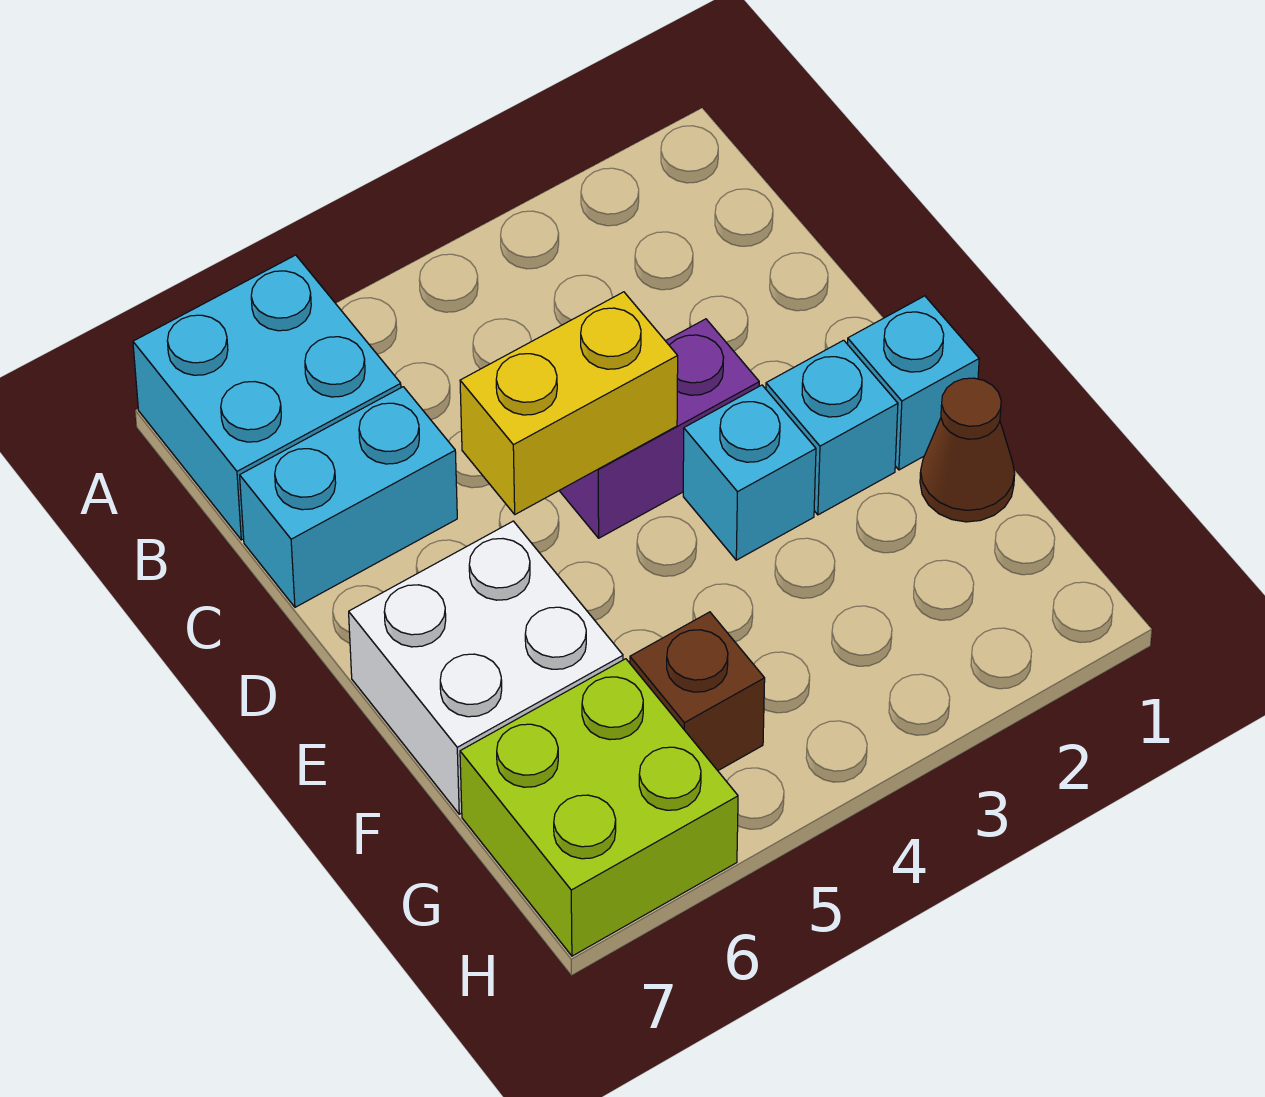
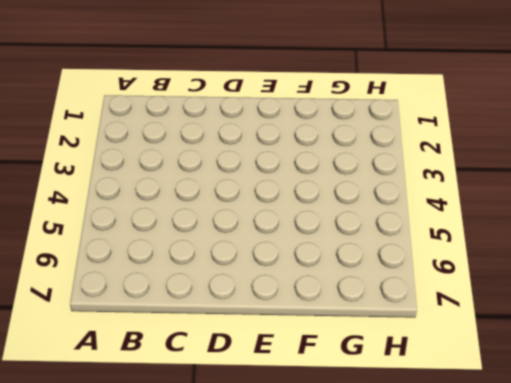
none -> cyan 2x2 brick [133,255,401,540]
none -> cyan 1x2 brick [240,387,457,607]

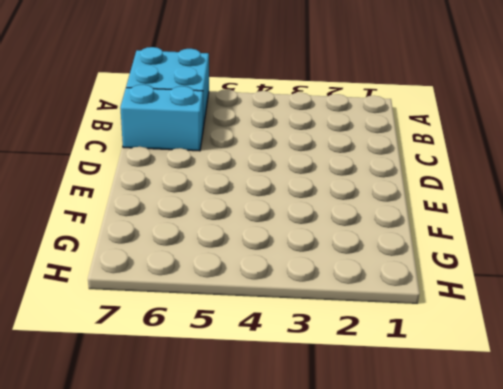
none -> purple 1x2 brick [559,319,759,538]
none -> cyan 1x1 brick [847,296,979,470]

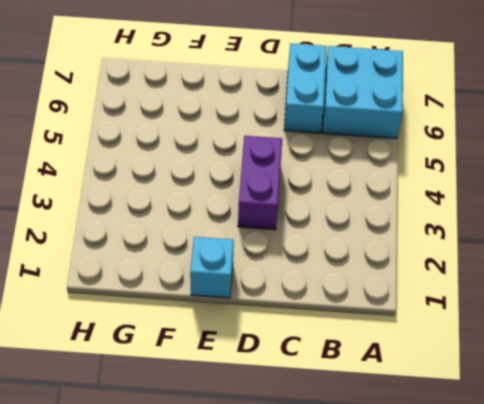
none -> cyan 1x1 brick [766,340,898,515]
none -> cyan 1x1 brick [683,385,816,560]

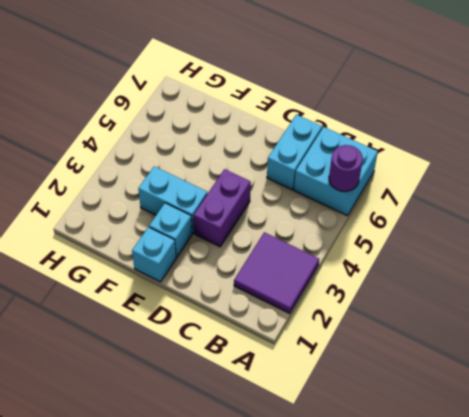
purple 2x2 tile [234,232,319,313] -> none
purple 1x1 round brick [329,145,363,191] -> none
cyan 1x2 brick [138,166,207,233] -> cyan 1x1 brick [683,385,816,560]
none -> white 2x2 brick [349,521,623,814]
none -> brown 1x1 cone [920,378,1015,522]

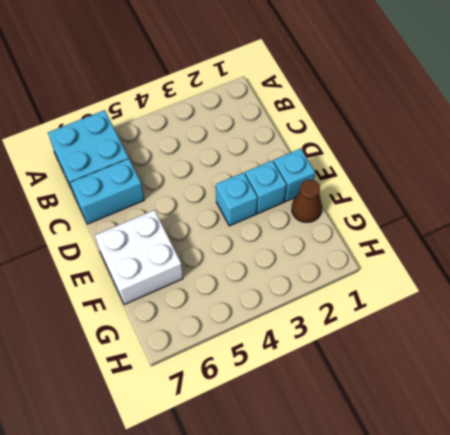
none -> purple 1x2 brick [559,319,759,538]
none -> brown 1x1 brick [630,612,765,771]

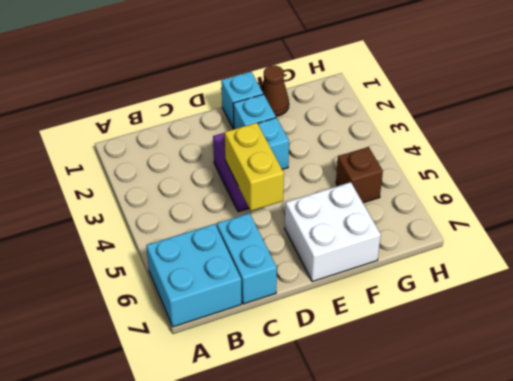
none -> lime 2x2 brick [460,659,738,956]

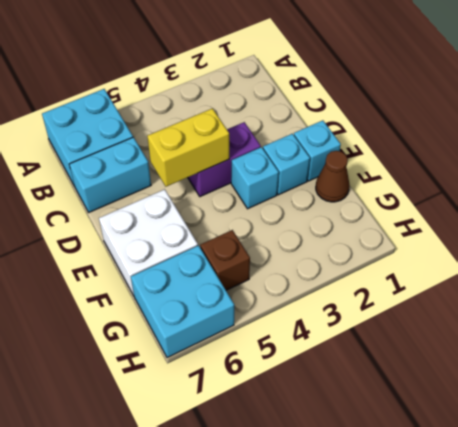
cyan 2x2 brick [131,245,234,358] -> lime 2x2 brick [460,659,738,956]

